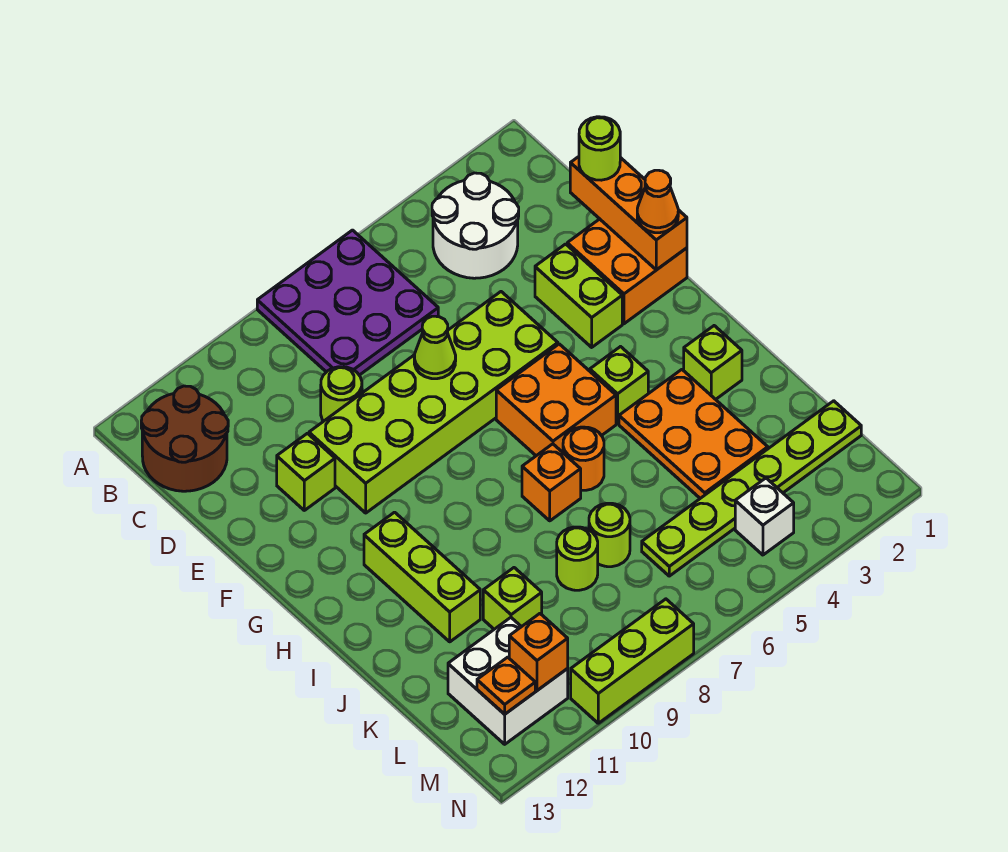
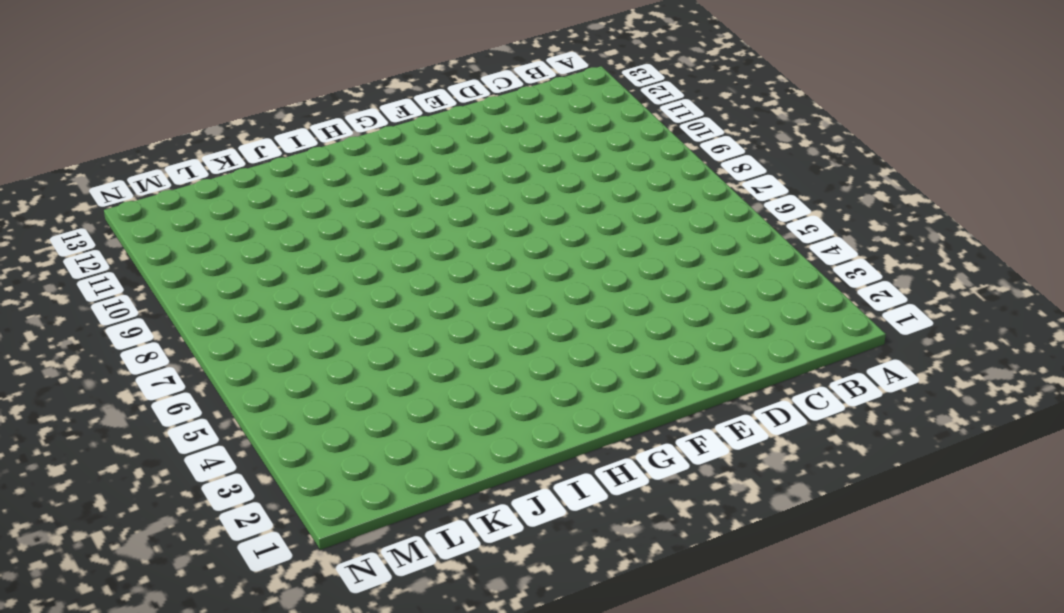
none -> purple 3x3 plate [257,230,438,375]
none -> white 2x2 round brick [432,173,519,278]
none -> brown 2x2 round brick [141,386,228,491]

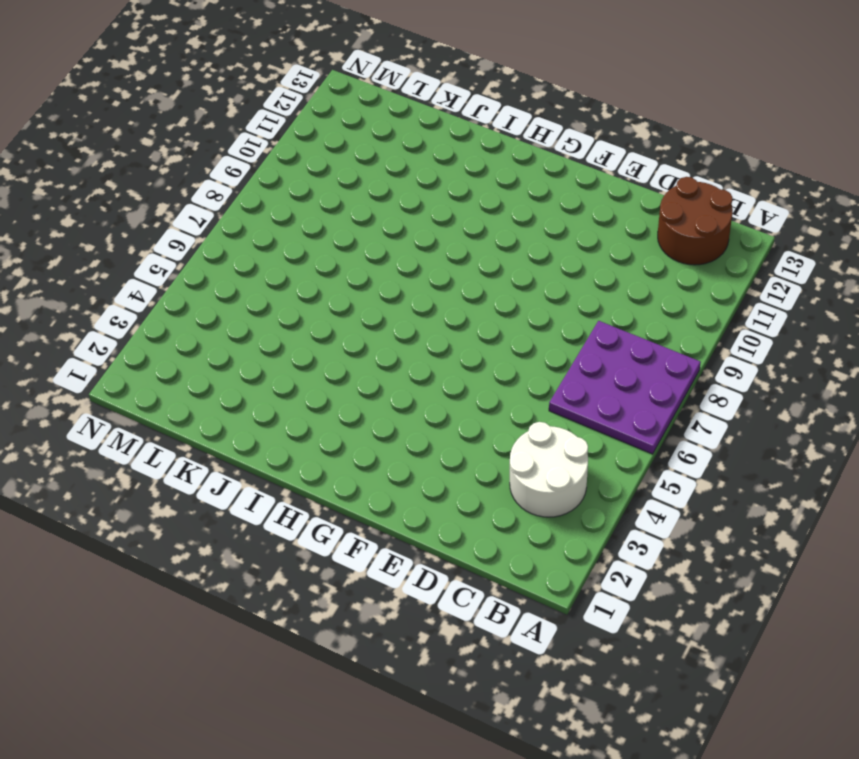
none -> lime 1x1 round brick [321,367,362,421]
none -> orange 2x2 brick [567,219,687,324]
none -> lime 1x2 brick [535,244,622,347]

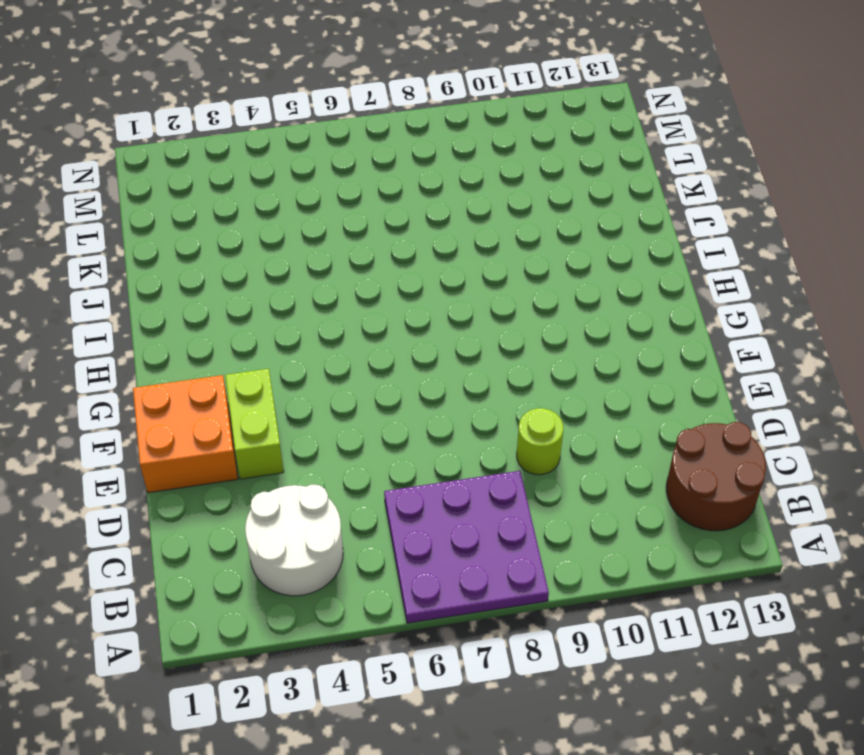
none -> lime 2x6 brick [309,292,558,513]
none -> lime 1x1 brick [277,433,335,510]
none -> orange 2x2 brick [496,344,616,456]

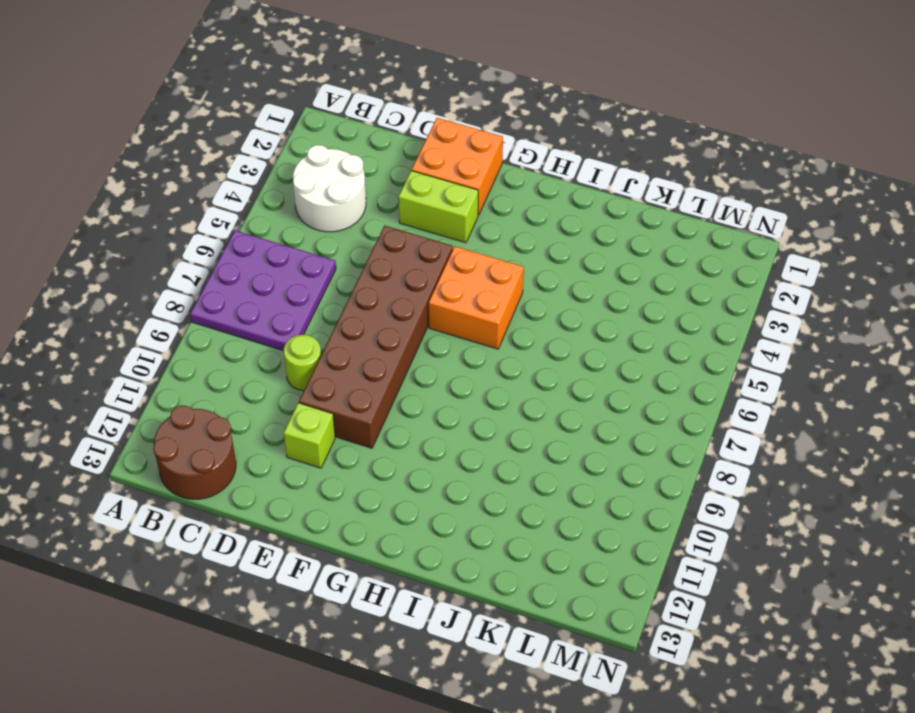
brown 2x6 brick [299,225,453,448] -> lime 2x6 brick [309,292,558,513]
none -> lime 1x1 brick [590,347,648,424]
none -> lime 1x3 brick [364,512,480,642]
none -> lime 1x1 brick [684,326,742,399]

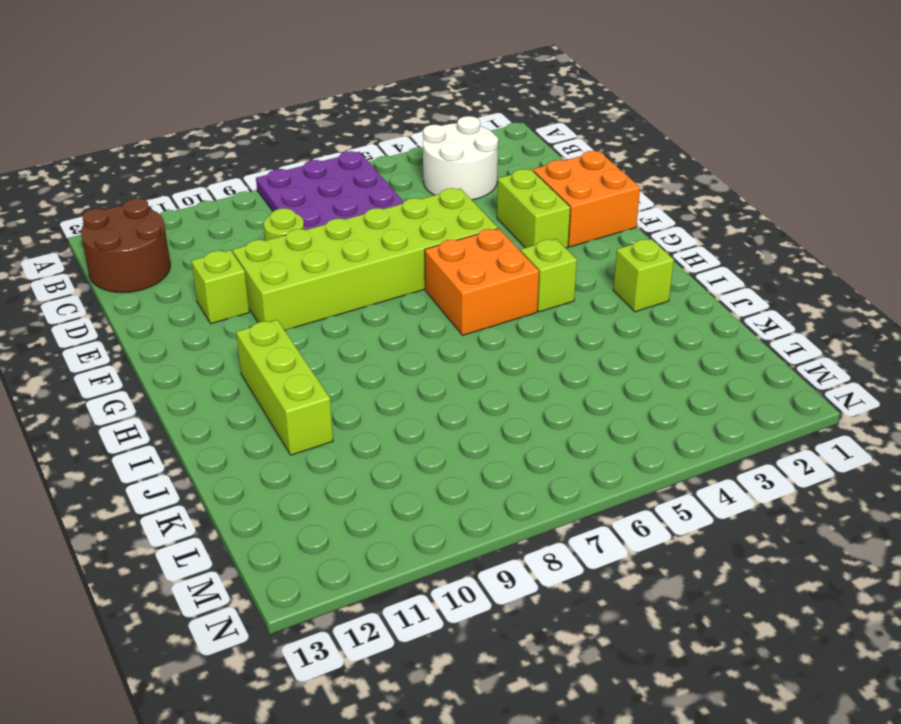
none -> orange 2x3 plate [619,370,768,498]
none -> orange 1x1 round brick [563,427,604,490]
none -> orange 1x1 brick [522,444,581,521]

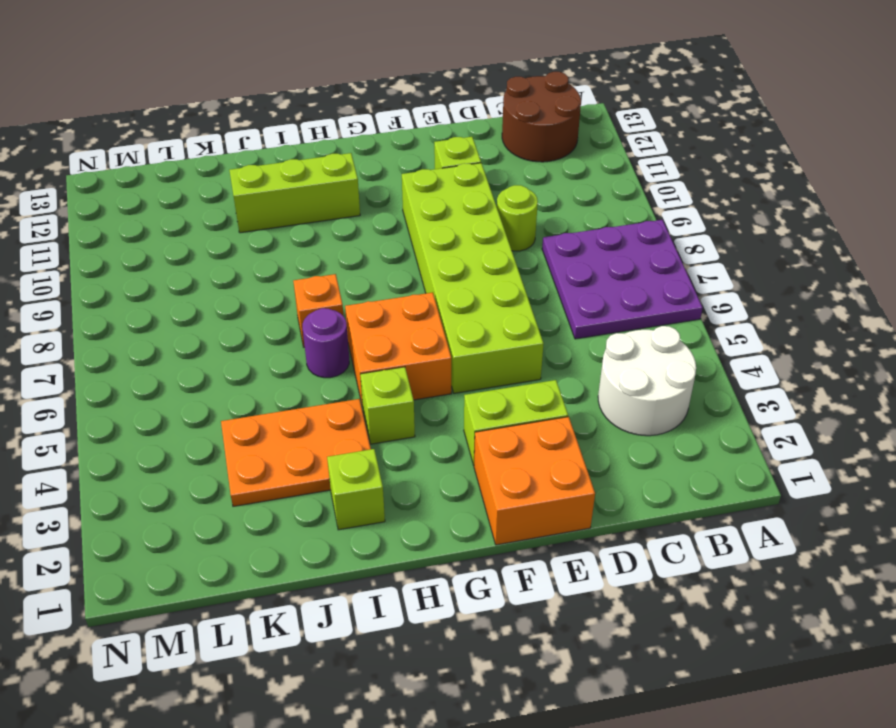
purple 1x1 round brick [303,308,349,378] -> orange 1x1 round brick [563,427,604,490]
none -> lime 1x1 round brick [589,503,630,567]
none -> lime 1x1 round brick [557,527,598,590]
none -> lime 1x1 brick [483,568,542,629]

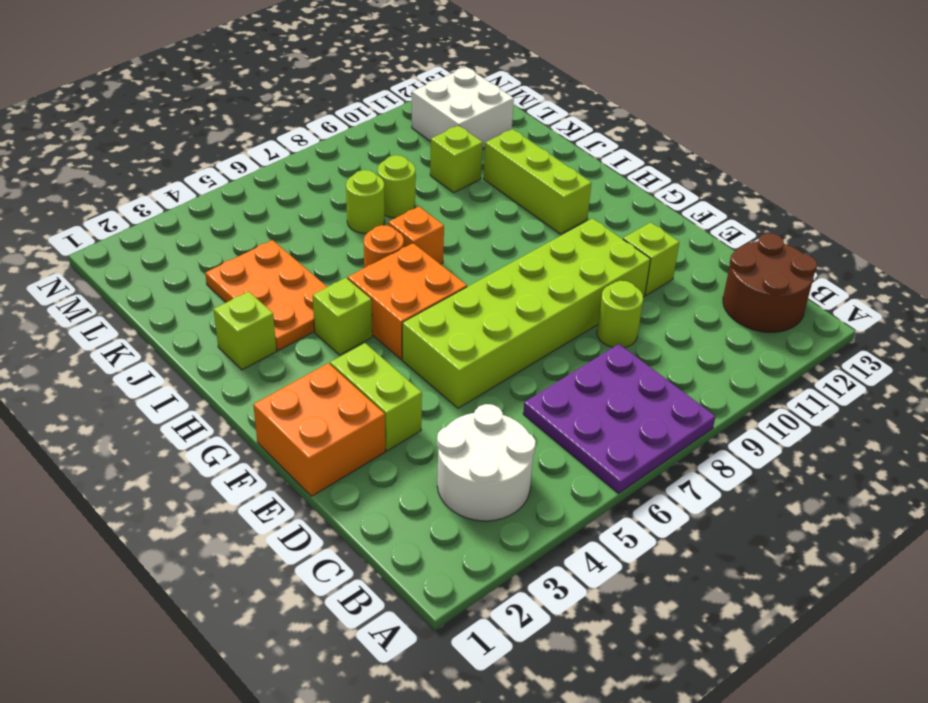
none -> lime 1x6 plate [642,401,861,576]
none -> white 1x1 brick [735,478,794,555]
none -> lime 1x3 brick [571,599,694,723]

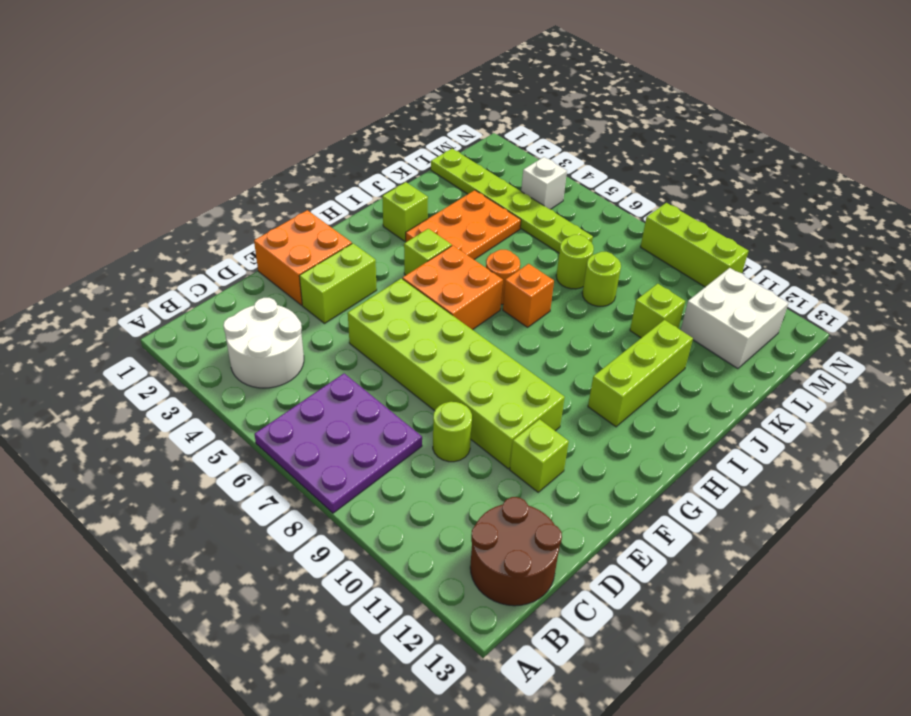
none -> orange 1x3 brick [570,157,687,270]
none -> lime 1x1 cone [414,316,456,379]
none -> orange 1x1 brick [509,614,568,690]

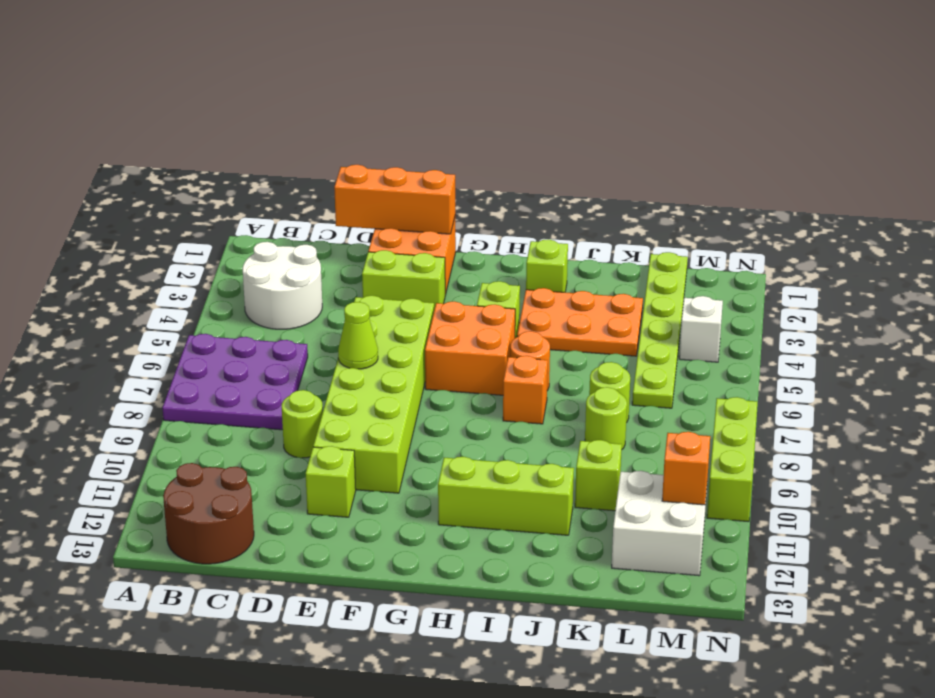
none -> orange 1x1 plate [477,657,535,714]
none -> lime 1x1 round brick [579,117,620,180]
none -> orange 1x1 cone [637,170,678,233]

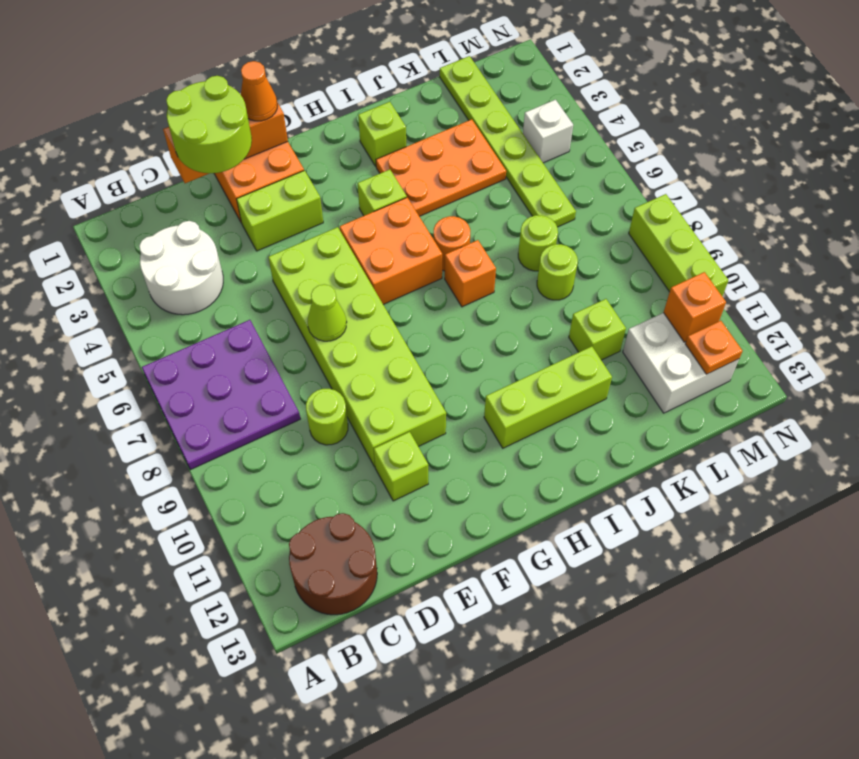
lime 2x2 round brick [166,76,252,173] -> lime 1x1 round brick [579,117,620,180]

